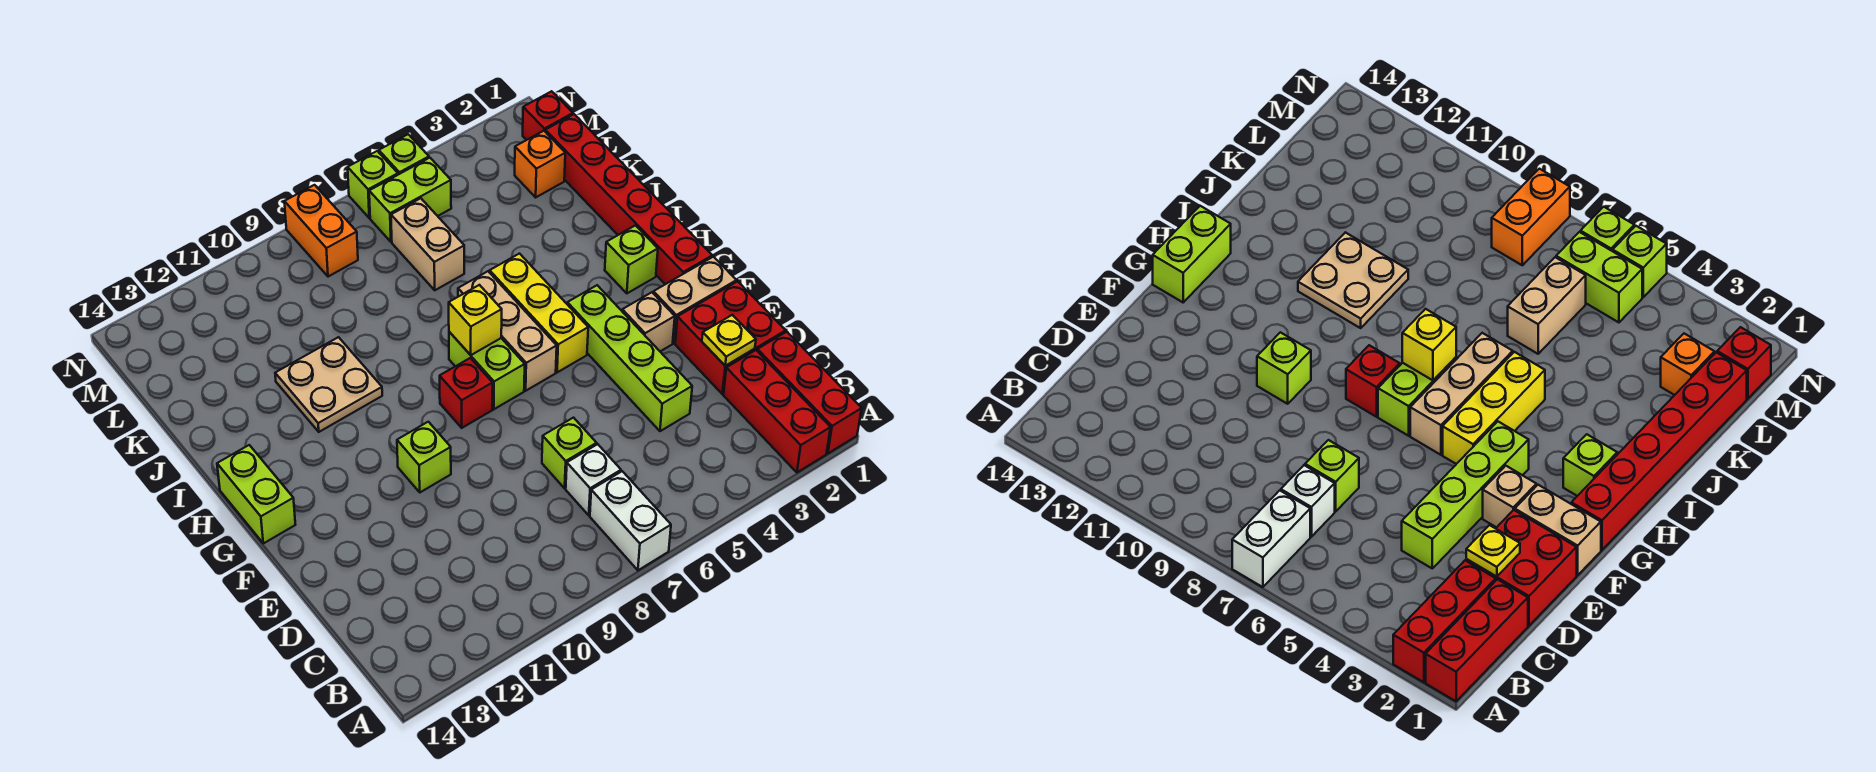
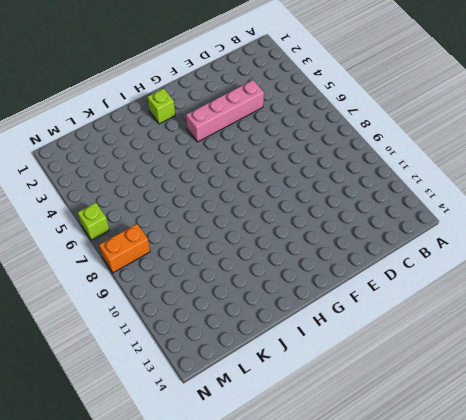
pink 1x4 brick [186,80,264,142] -> lime 1x4 brick [567,285,692,431]
none -> red 1x3 brick [757,332,862,453]
none -> red 1x3 brick [723,350,831,472]
none -> white 1x2 brick [590,471,671,570]

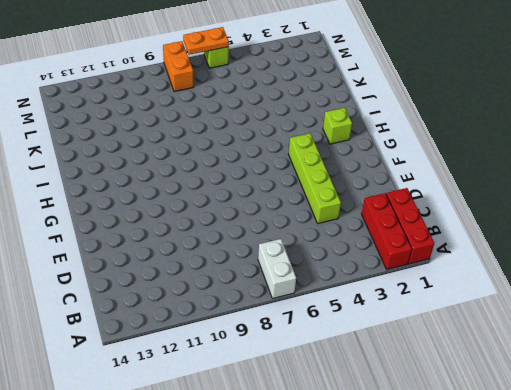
orange 1x2 plate [183,27,229,55] -> none
none -> white 1x1 brick [566,444,621,515]
none -> red 2x2 brick [675,281,786,394]
none -> lime 1x1 brick [542,418,597,488]

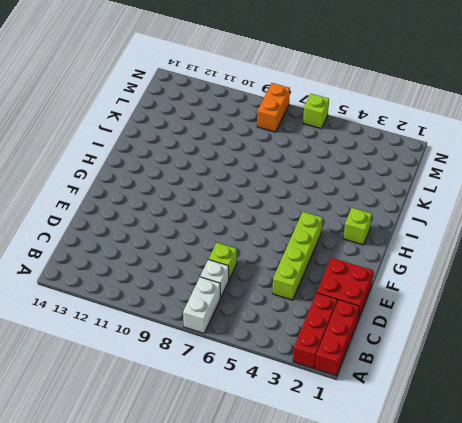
none -> tan 1x2 brick [653,257,736,343]
none -> tan 1x1 brick [622,292,675,351]
none -> lime 1x1 brick [397,422,451,492]

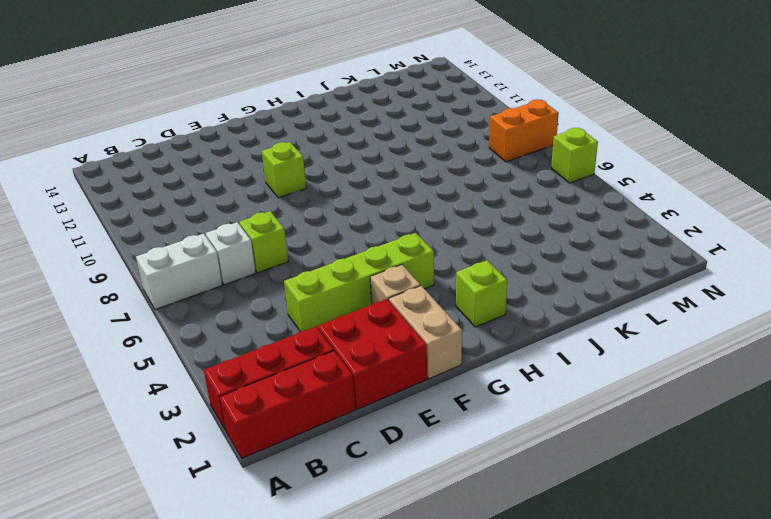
none -> red 1x6 brick [545,114,712,284]
none -> yellow 1x3 brick [490,254,588,372]
none -> tan 1x3 brick [458,271,557,391]

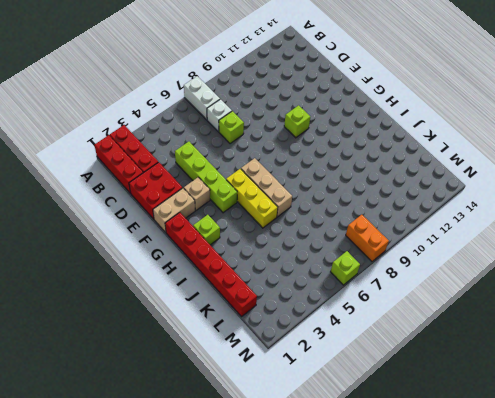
none -> lime 1x2 brick [449,332,525,409]
none -> red 1x1 brick [440,358,493,428]
none -> lime 1x2 brick [217,445,295,543]

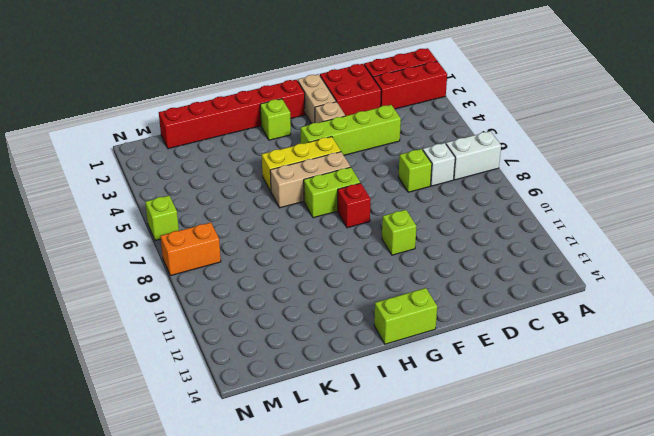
none -> tan 2x2 plate [275,337,382,432]
none -> tan 1x2 brick [391,198,464,290]
none -> orange 1x1 brick [515,131,565,197]

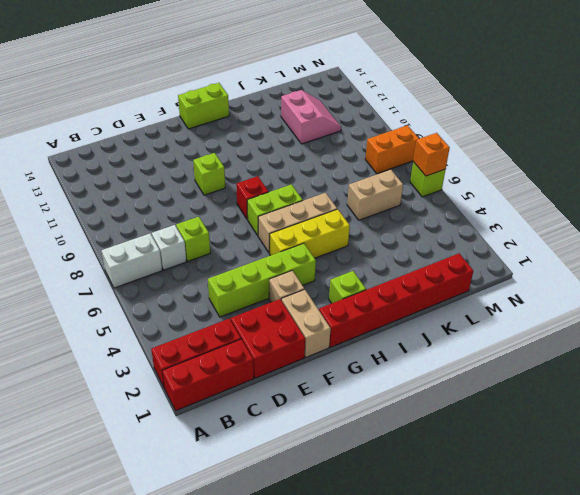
pink 2x2 slope [281,90,341,144] -> none
orange 1x1 brick [413,133,450,176] -> orange 1x1 brick moved to [515,131,565,197]
none -> tan 2x2 plate [275,337,382,432]
none -> red 1x1 brick [523,91,573,140]
none -> lime 1x2 brick [369,158,451,242]

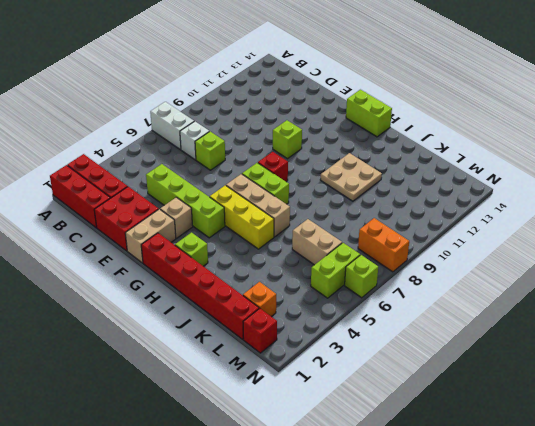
none -> lime 1x1 brick [379,134,429,175]
none -> yellow 1x1 plate [702,315,756,366]
none -> yellow 1x1 brick [449,285,502,355]

